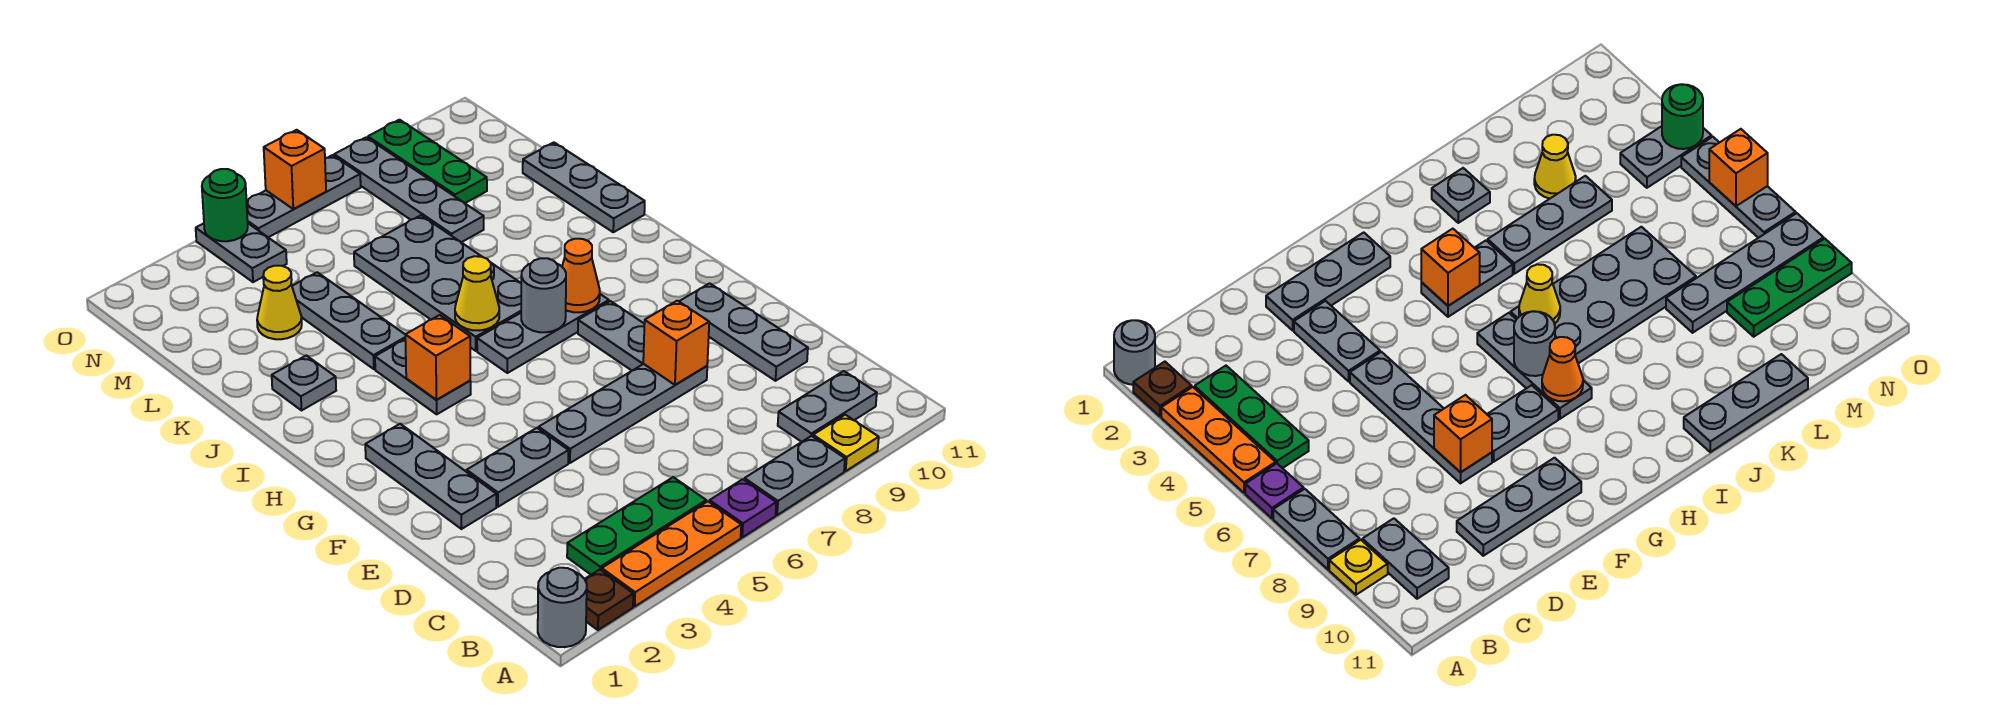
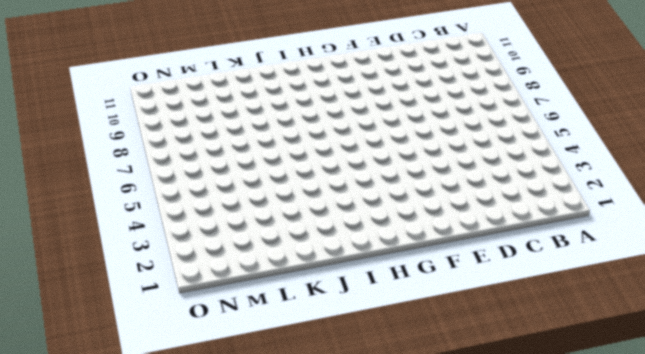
none -> grey 1x1 round brick [538,568,587,647]
none -> brown 1x1 plate [585,570,633,630]
none -> orange 1x3 plate [602,501,741,606]
none -> purple 1x1 plate [710,479,776,537]

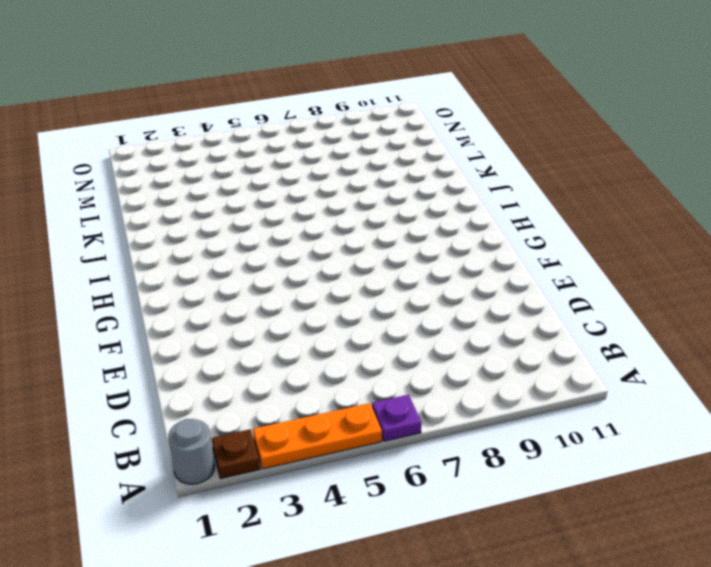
none -> grey 1x2 plate [745,436,845,515]
none -> yellow 1x1 plate [813,415,879,471]
none -> green 1x3 plate [567,477,706,575]
none -> grey 1x2 plate [778,371,877,442]

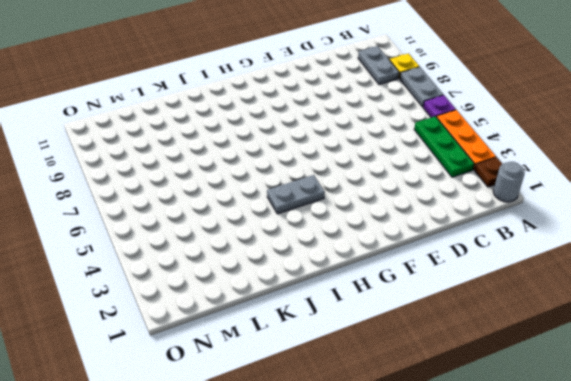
none -> grey 1x3 plate [679,283,808,381]
none -> grey 1x3 plate [365,424,496,529]
none -> grey 1x2 plate [467,428,569,507]
none -> grey 1x4 plate [539,364,707,463]

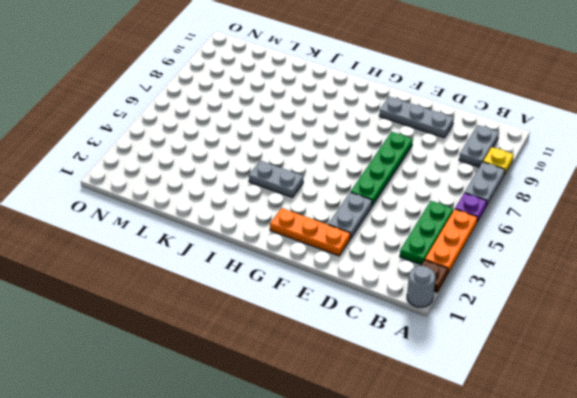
orange 1x3 plate [270,208,350,256] -> grey 1x3 plate [365,424,496,529]
green 1x4 plate [351,132,413,206] -> grey 1x4 plate [539,364,707,463]
none -> grey 1x2 plate [578,301,644,371]
none -> grey 1x3 plate [477,294,609,373]
none -> grey 2x4 plate [354,215,521,351]
none -> grey 1x1 plate [272,355,336,410]

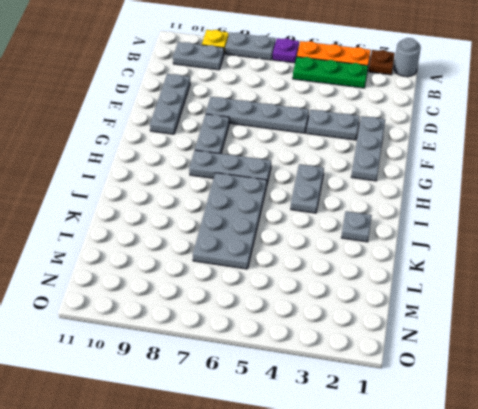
none -> grey 1x3 plate [292,272,405,369]
none -> grey 1x3 plate [523,142,645,232]
none -> yellow 1x1 cone [257,266,302,339]
none -> grey 1x4 plate [334,137,484,242]

